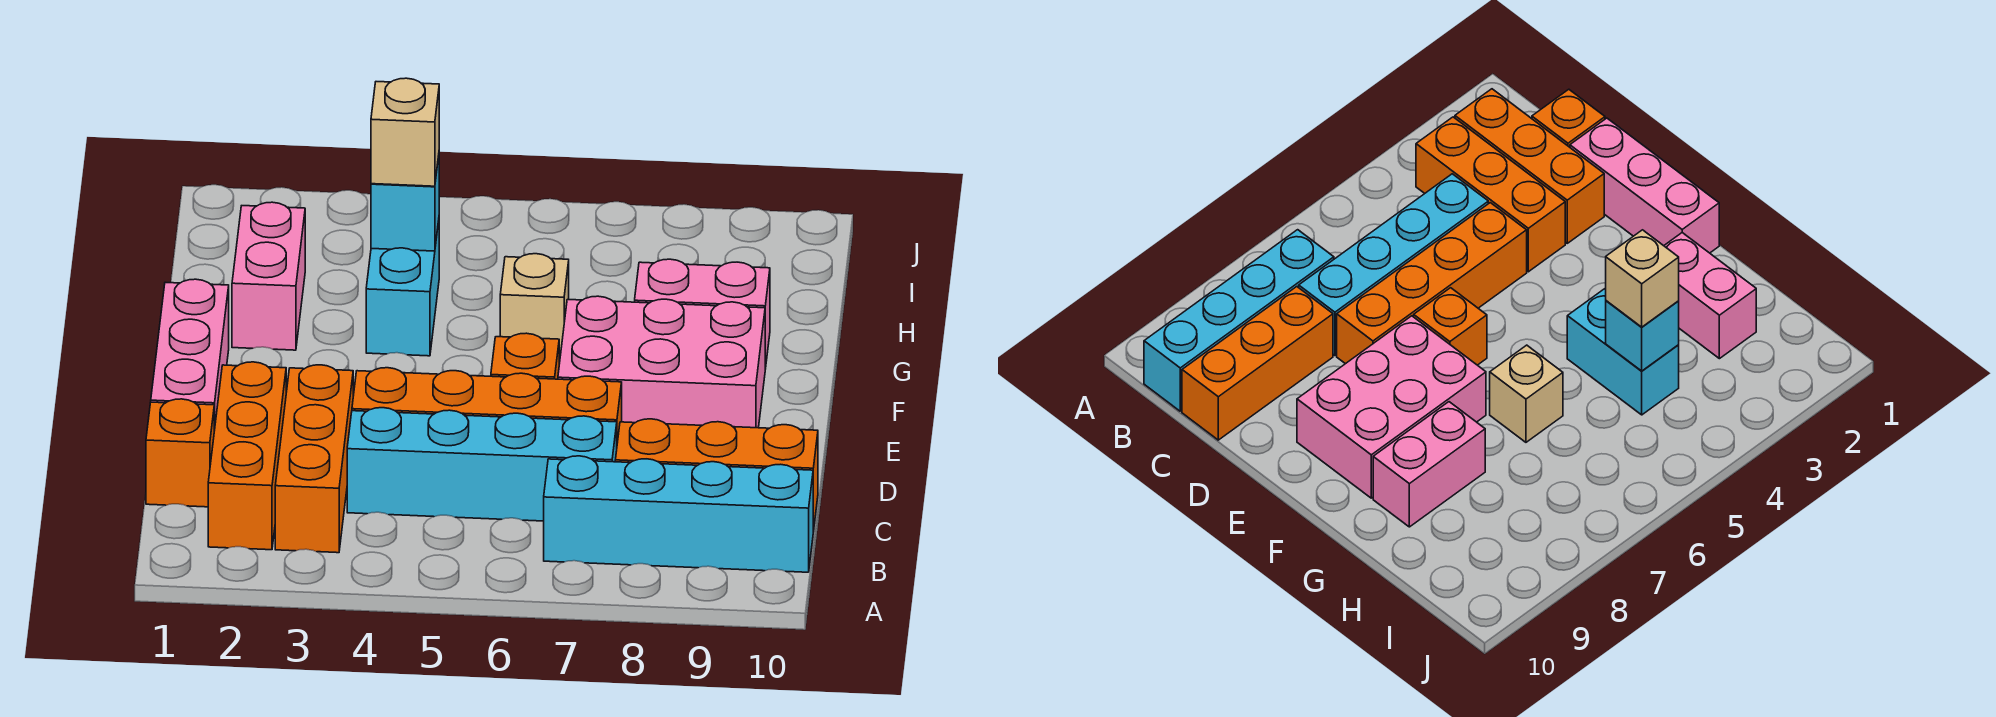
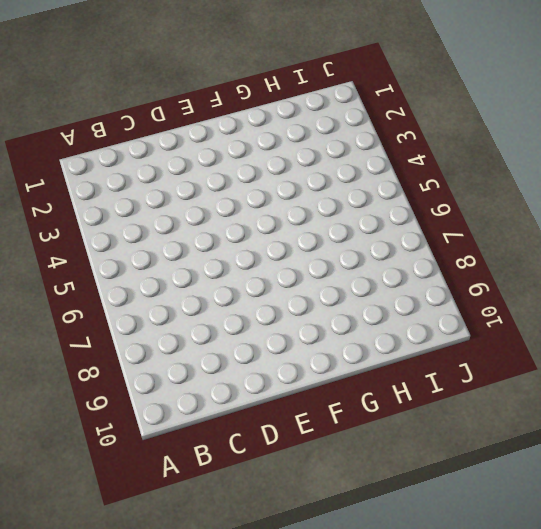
none -> orange 1x3 brick [208,362,286,550]
none -> orange 1x3 brick [275,365,353,553]
none -> cyan 1x4 brick [544,456,813,572]

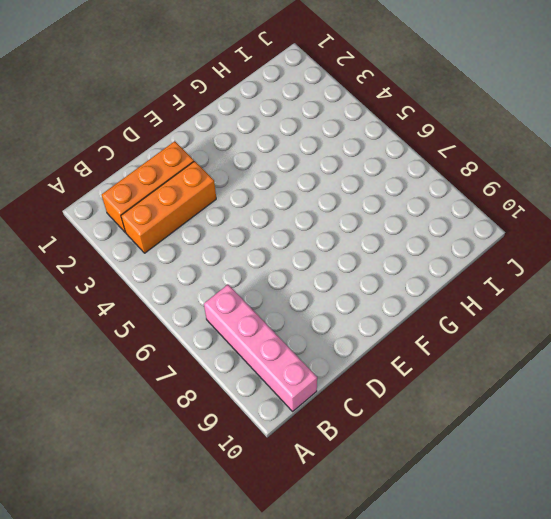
pink 1x4 brick [204,285,317,411] -> cyan 1x4 brick [544,456,813,572]
none -> orange 1x1 brick [146,399,214,507]
none -> cyan 1x4 brick [347,408,617,521]
none -> orange 1x3 brick [615,419,818,532]

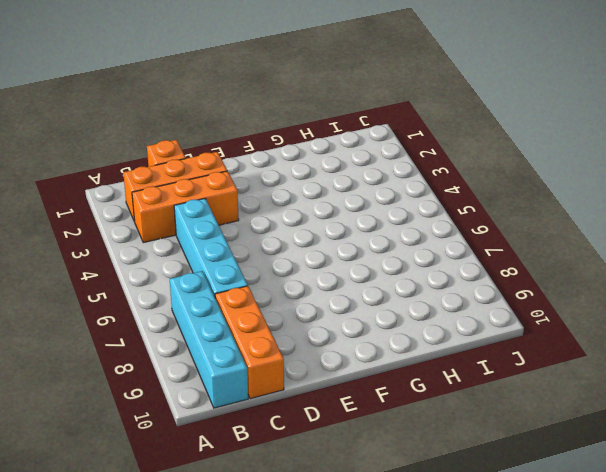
none -> pink 1x3 brick [151,279,229,431]
none -> orange 1x4 brick [352,368,622,443]
none -> orange 1x1 brick [491,333,560,379]

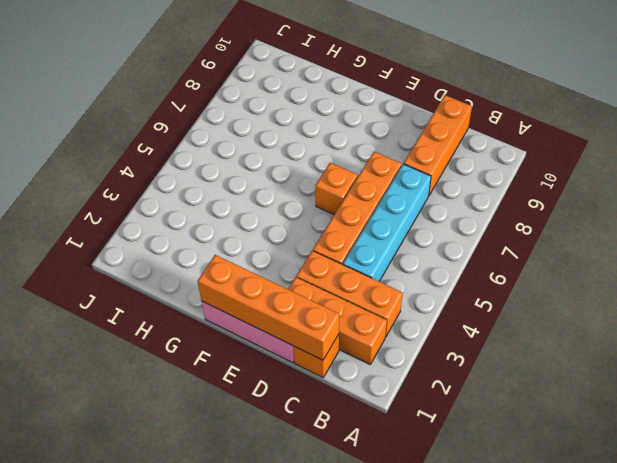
orange 1x4 brick [197,255,339,360] -> none
none -> cyan 1x4 brick [544,456,813,572]
none -> pink 2x3 brick [558,296,765,428]
none -> pink 1x2 brick [232,202,305,350]

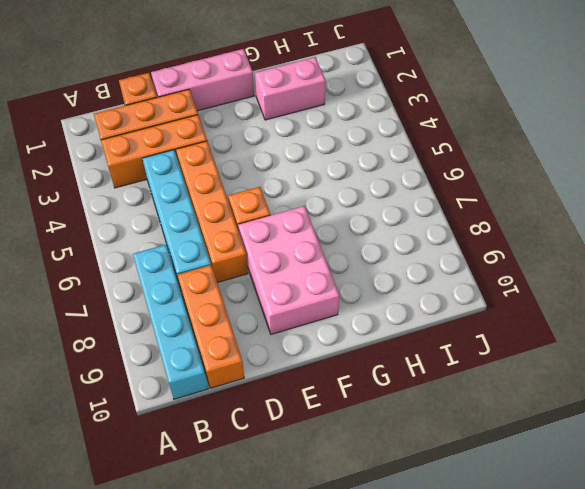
none -> cyan 1x2 brick [366,221,439,356]
none -> tan 1x1 brick [500,254,569,361]
none -> pink 1x2 brick [635,259,770,369]

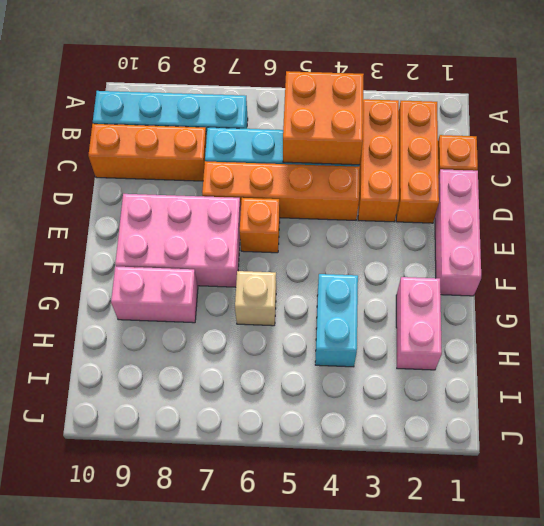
orange 2x2 brick [283,71,364,165] -> none
none -> cyan 1x1 brick [371,156,439,251]
none -> tan 1x1 brick [371,78,439,186]

